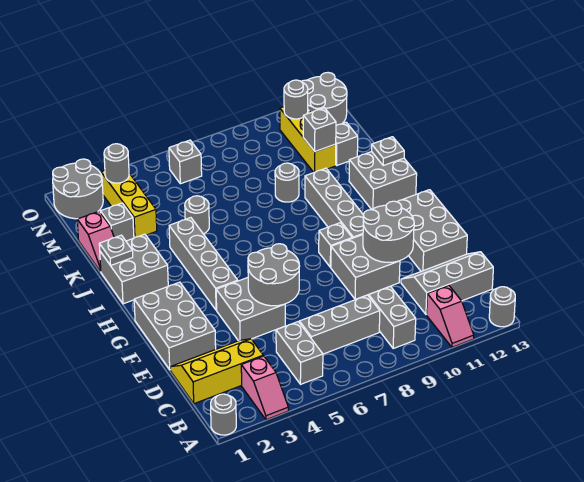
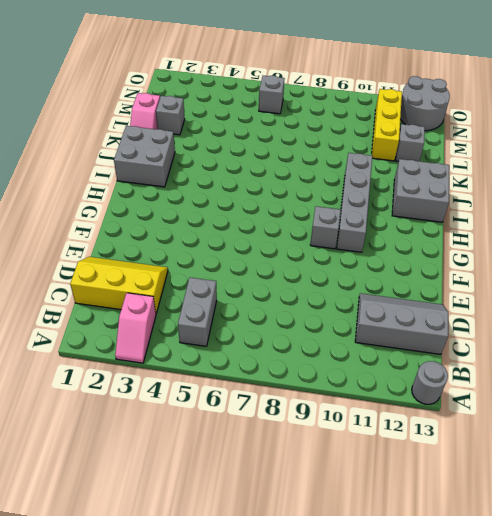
none -> grey 1x1 round brick [211,394,236,435]
none -> pink 1x2 slope [427,285,474,347]
none -> grey 1x2 brick [369,286,416,348]
none -> grey 1x3 brick [299,295,380,354]

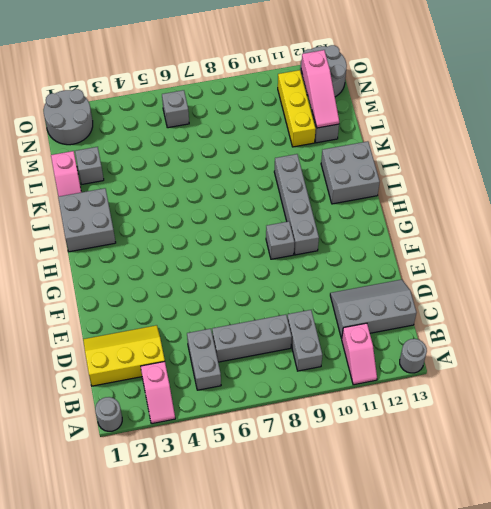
pink 1x3 slope [301,50,339,128] -> none
none -> grey 2x3 brick [134,282,216,369]
none -> grey 2x2 brick [216,278,285,341]
none -> grey 2x2 brick [331,235,400,299]
none -> grey 2x3 brick [397,190,467,271]

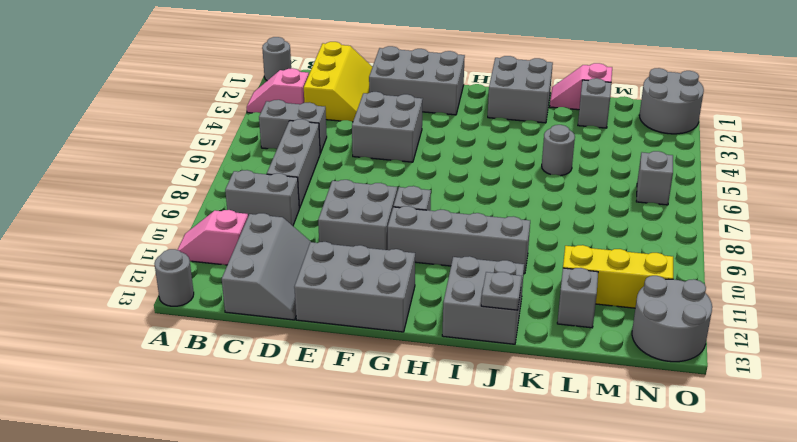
none -> grey 1x4 brick [169,218,238,310]
none -> grey 1x1 round brick [275,163,299,202]
none -> yellow 1x3 brick [101,171,157,238]
none -> grey 2x2 round brick [248,244,300,306]

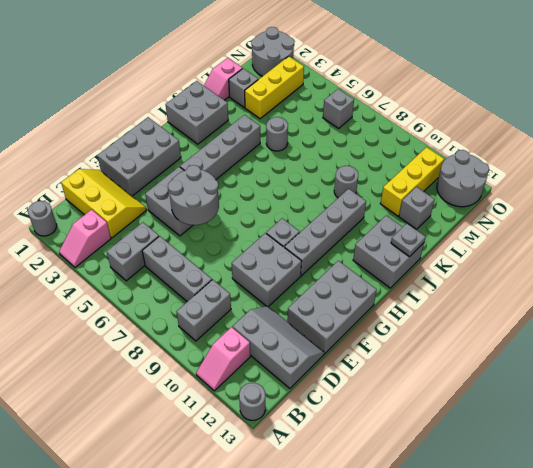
none -> grey 2x2 round brick [363,201,414,262]
none -> grey 1x1 plate [99,235,133,265]
none -> grey 1x1 brick [303,108,336,151]
none -> grey 1x1 round brick [104,144,129,183]

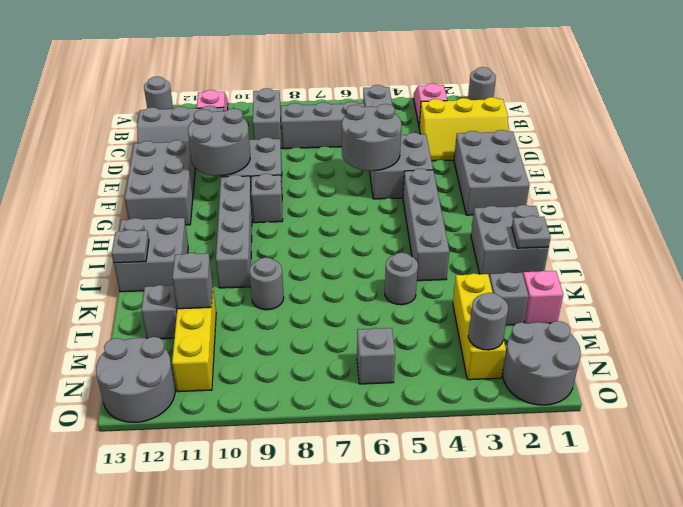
none -> grey 1x1 round brick [284,80,308,119]

